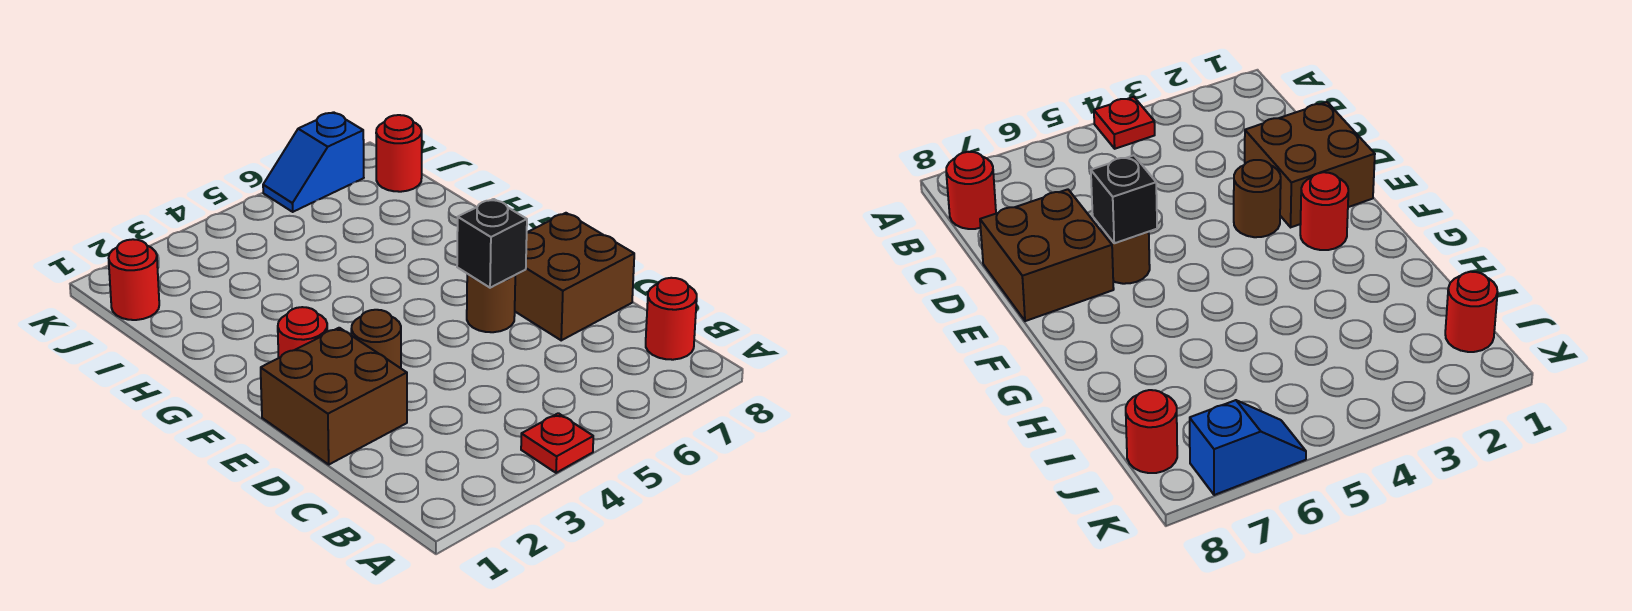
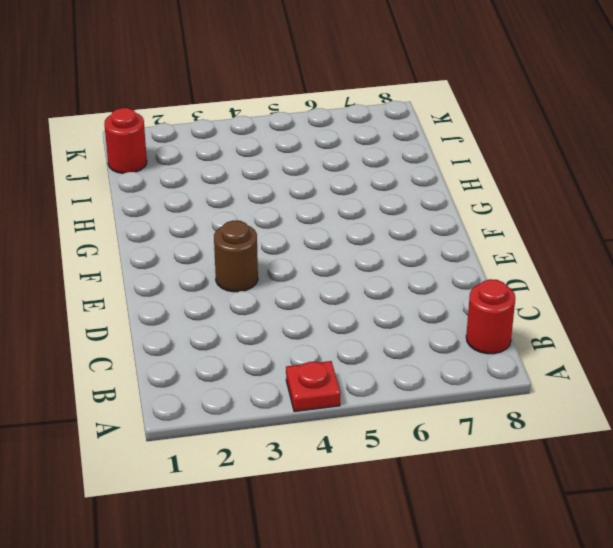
none -> brown 2x2 brick [261,328,407,464]
none -> brown 2x2 brick [515,213,634,340]

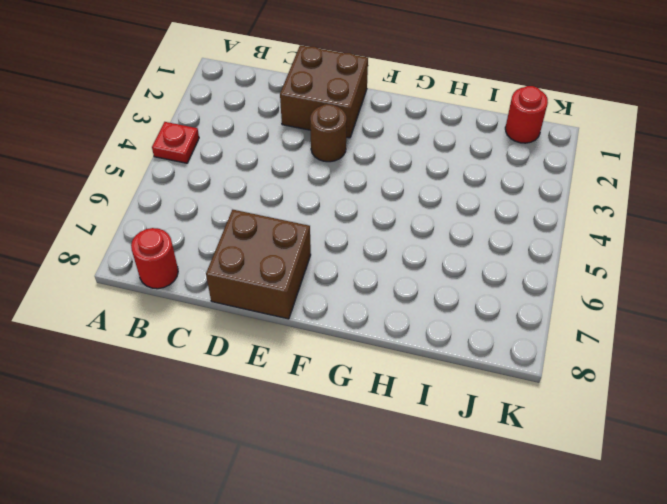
none -> brown 1x1 round brick [467,274,515,332]
none -> red 1x1 round brick [278,307,327,358]

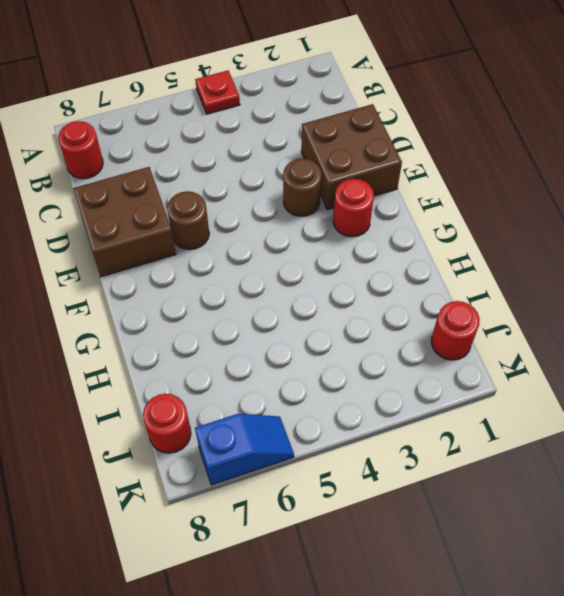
none -> black 1x1 brick [457,199,527,288]

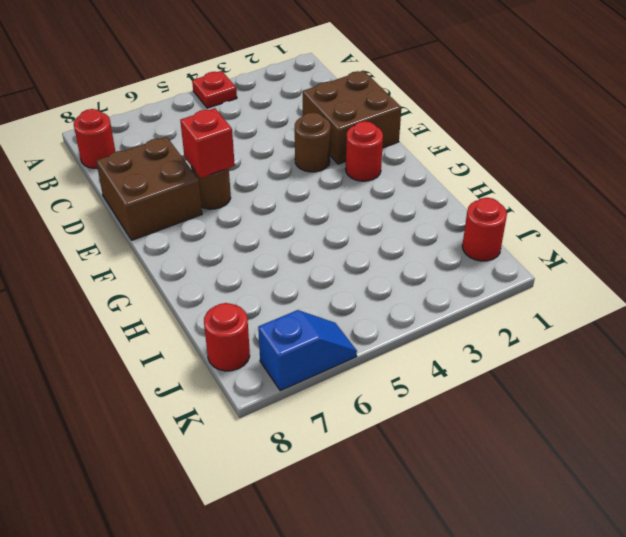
red 1x1 brick [180,108,235,178] -> black 1x1 brick [457,199,527,288]

